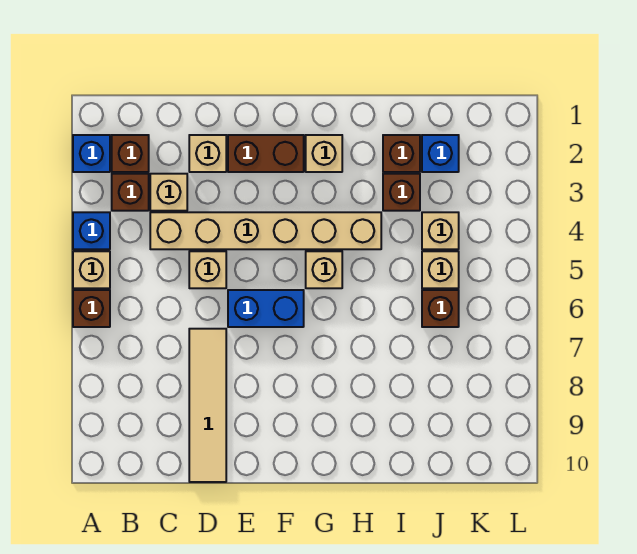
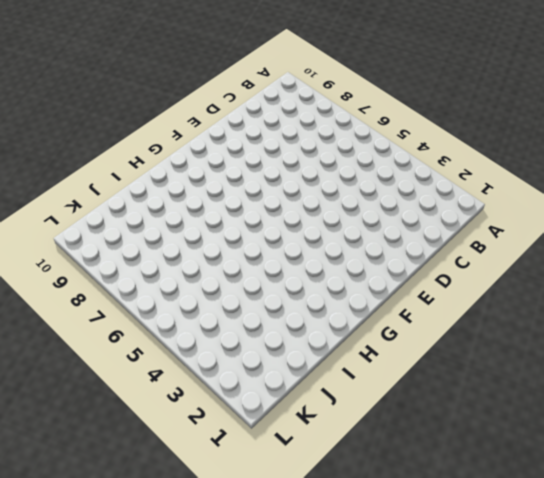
none -> blue 1x1 brick [73,135,110,172]
none -> blue 1x1 brick [73,212,110,249]
none -> tan 1x1 brick [73,251,110,288]

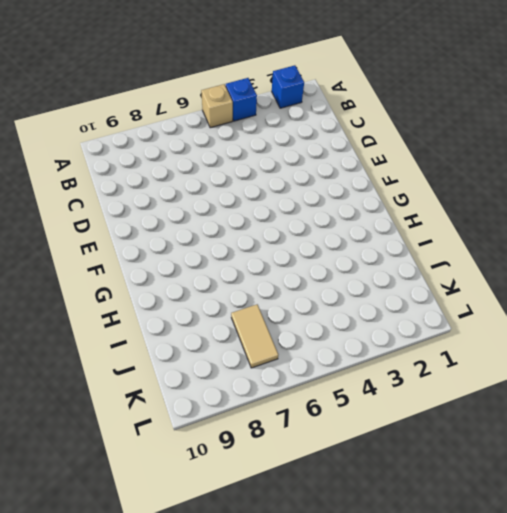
tan 1x2 tile [231,304,278,368] -> none
none -> brown 1x1 brick [73,290,110,327]
none -> brown 1x1 brick [112,135,149,172]
none -> brown 1x1 brick [112,174,149,211]

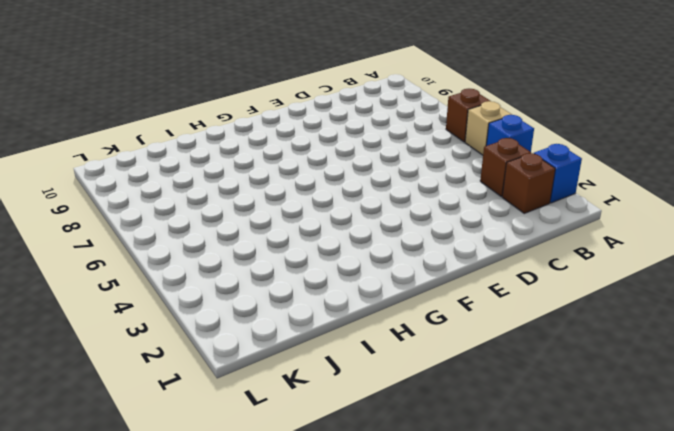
none -> tan 1x1 brick [150,174,187,211]
none -> tan 1x6 brick [150,212,381,249]
none -> tan 1x1 brick [189,135,226,172]

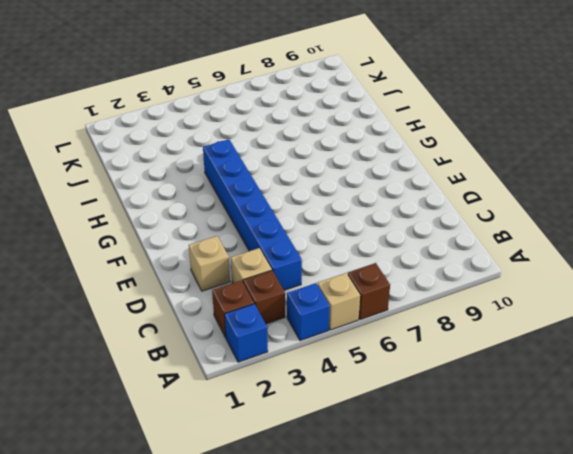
blue 1x6 brick [203,139,302,290] -> tan 1x6 brick [150,212,381,249]
none -> tan 1x1 brick [189,251,226,288]
none -> tan 1x4 tile [189,329,226,482]
none -> brown 1x2 brick [228,135,304,172]

